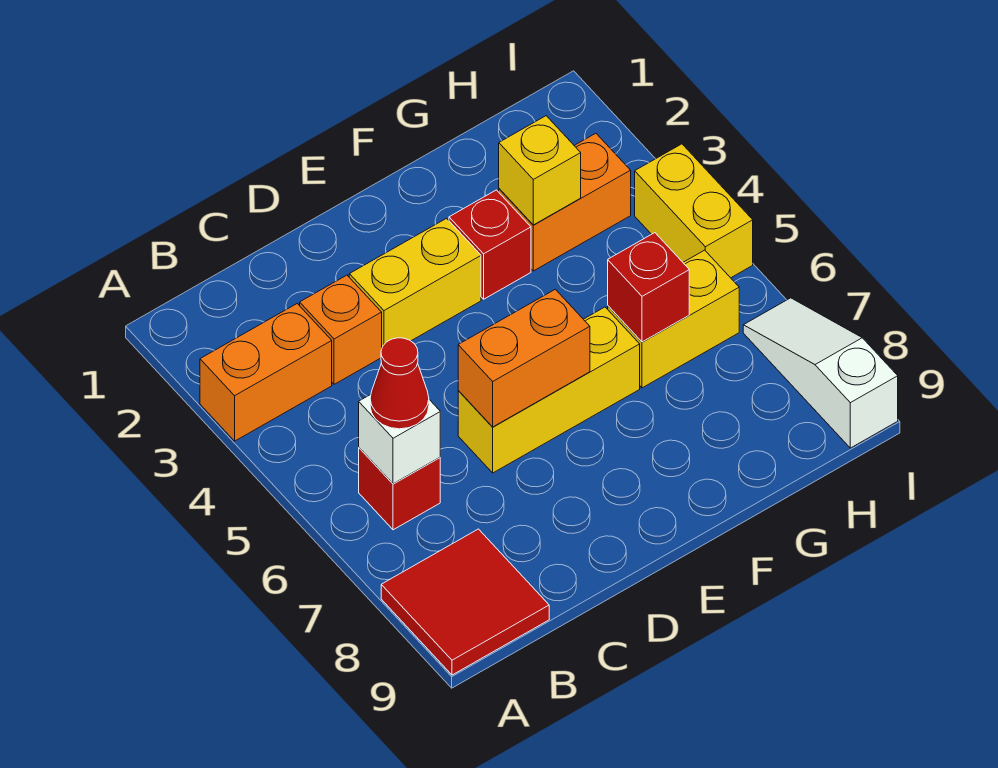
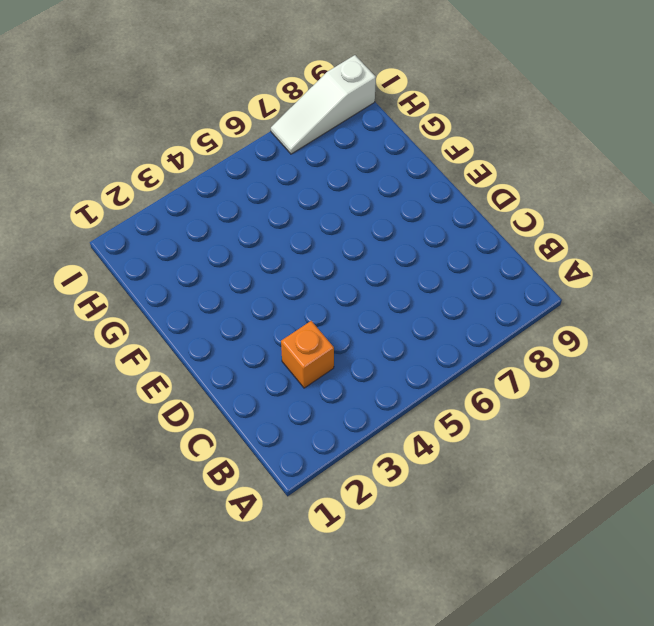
none -> orange 1x2 brick [200,304,332,441]
none -> red 2x2 tile [381,529,549,675]
none -> red 1x1 brick [359,448,440,530]

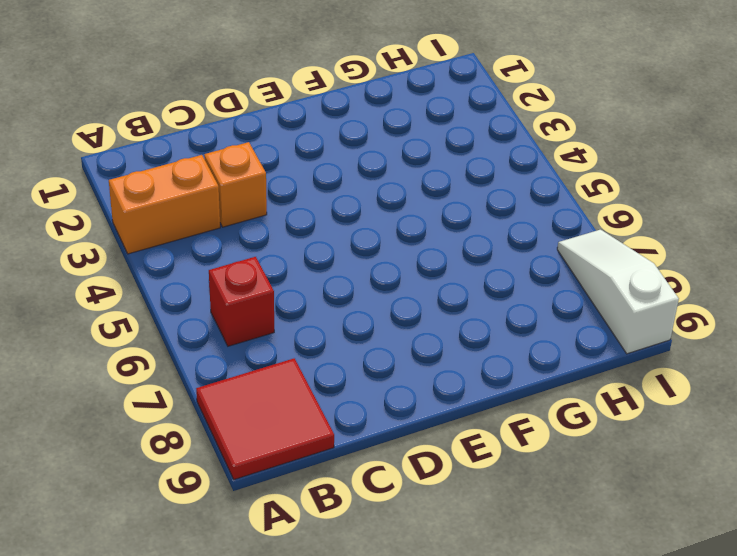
none -> yellow 1x2 brick [349,218,481,347]
none -> yellow 1x3 brick [458,307,640,473]
none -> red 1x1 brick [449,190,531,299]

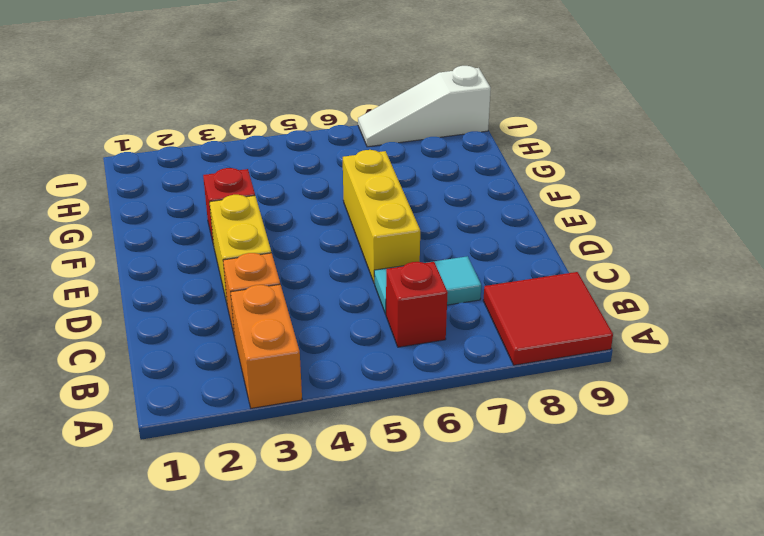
cyan 1x2 tile [374,256,481,314] -> none
none -> orange 1x2 brick [499,133,631,271]
none -> yellow 1x2 brick [608,250,739,388]
none -> yellow 1x2 brick [635,144,753,278]

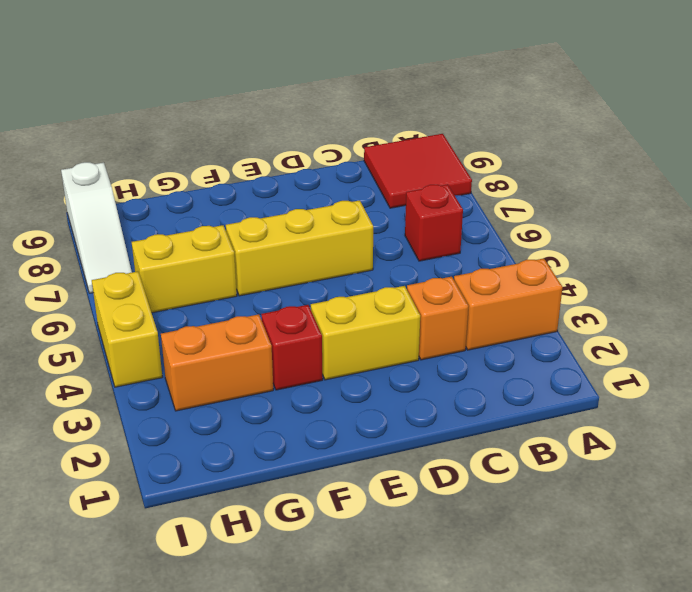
none -> white 1x1 brick [359,395,440,484]
none -> orange 1x2 brick [458,289,590,427]
none -> yellow 1x1 brick [499,116,581,225]

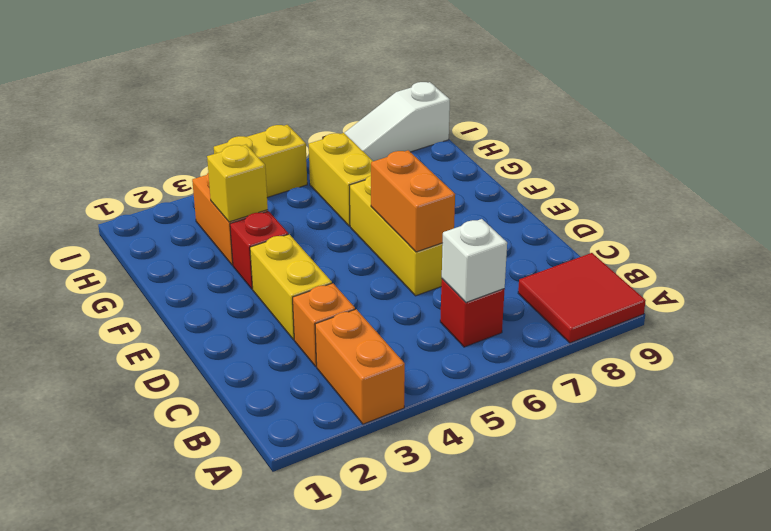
none -> red 1x1 brick [608,233,689,342]
none -> red 1x1 cone [370,338,429,429]

